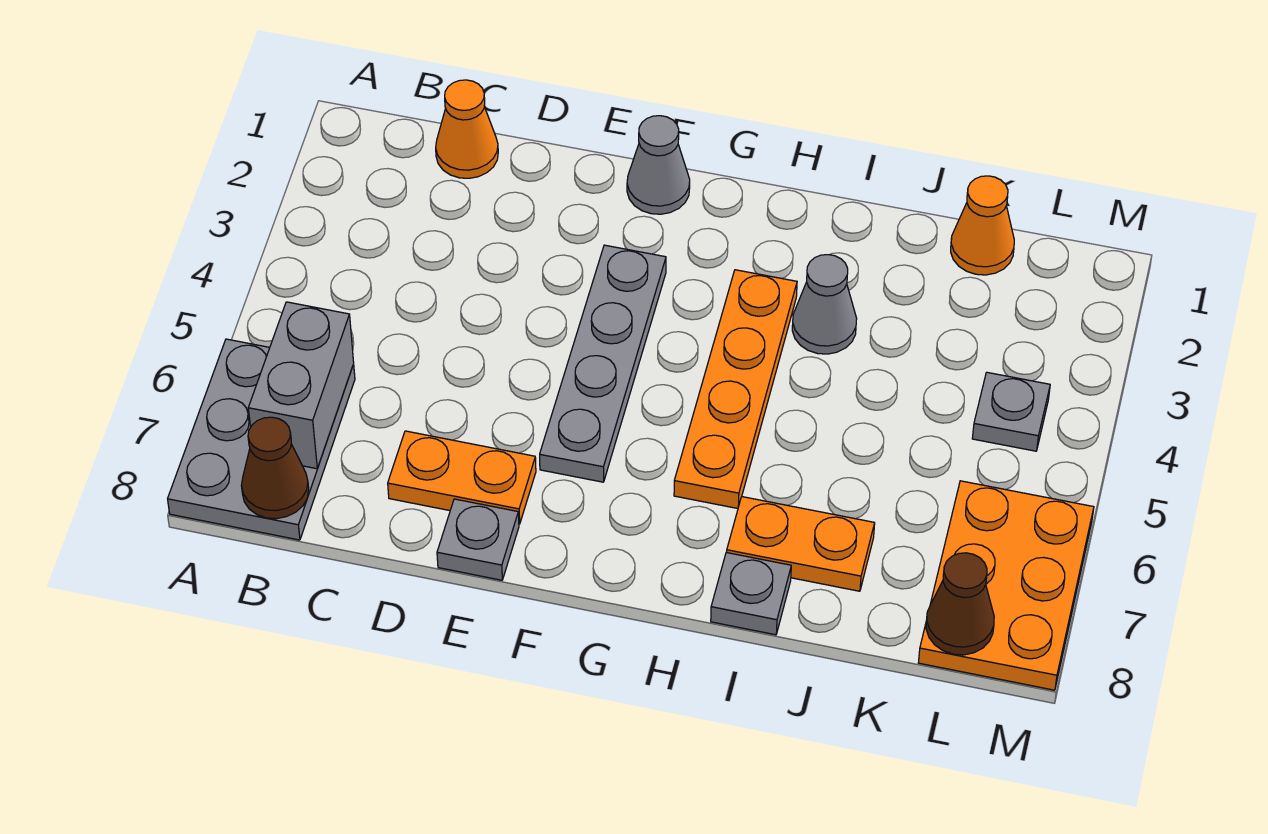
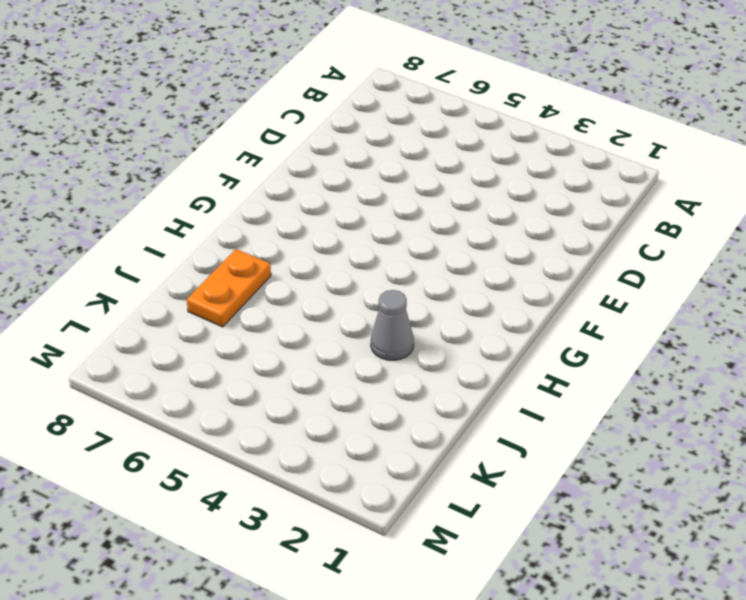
none -> grey 2x3 plate [168,339,355,540]
none -> orange 1x1 cone [436,80,498,178]
none -> orange 1x2 plate [388,431,536,524]

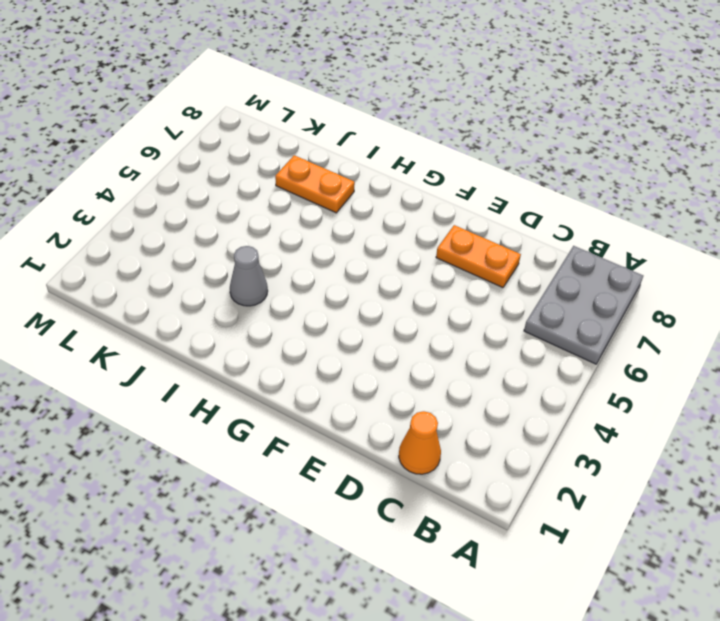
none -> grey 1x1 plate [437,499,519,580]
none -> grey 1x1 cone [627,116,690,214]
none -> grey 1x4 plate [540,245,666,482]

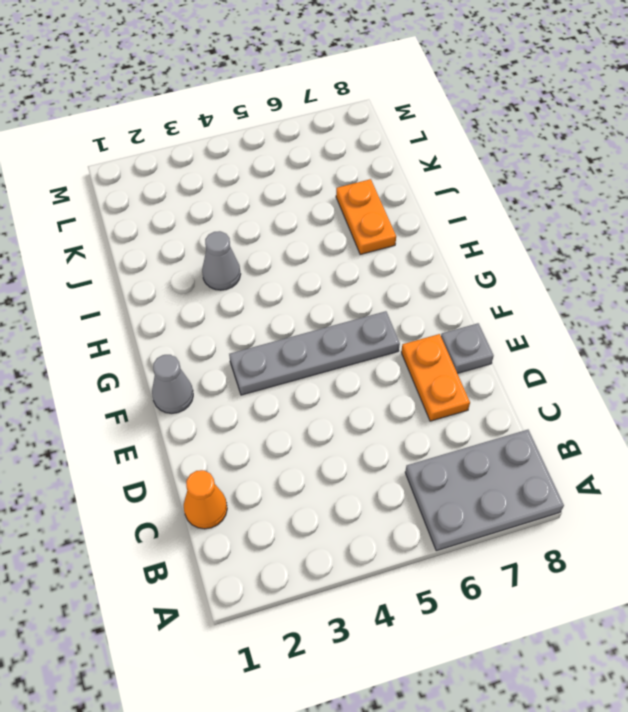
none -> orange 1x4 plate [674,270,797,508]
none -> grey 1x1 plate [711,552,791,635]
none -> orange 1x1 cone [951,176,1014,275]

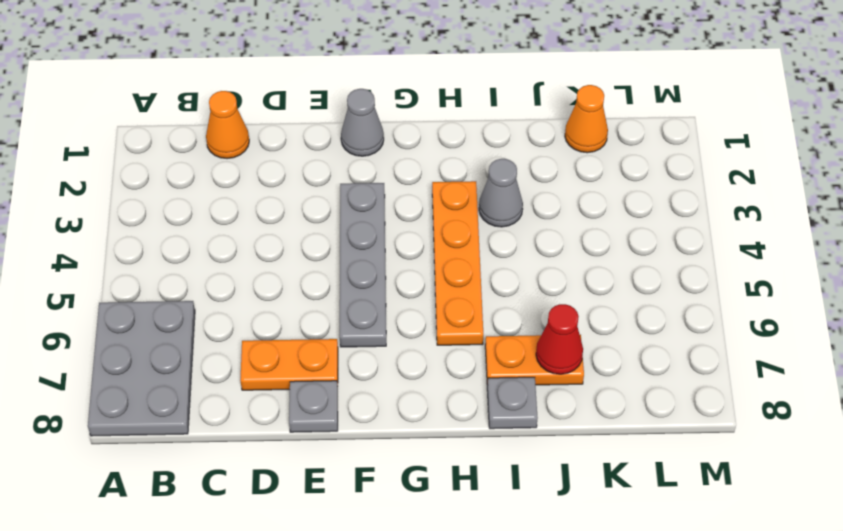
red 1x1 cone [536,304,583,374] -> none
none -> grey 1x1 plate [972,372,1050,451]
none -> orange 2x3 plate [918,481,1094,690]
none -> grey 1x2 brick [248,302,354,469]

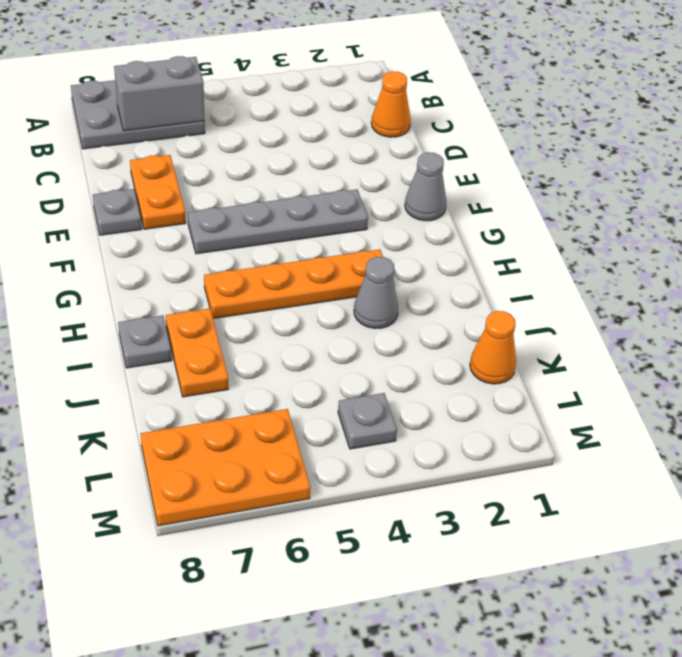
none -> brown 1x1 cone [241,417,309,519]
none -> brown 1x1 cone [926,553,994,655]

